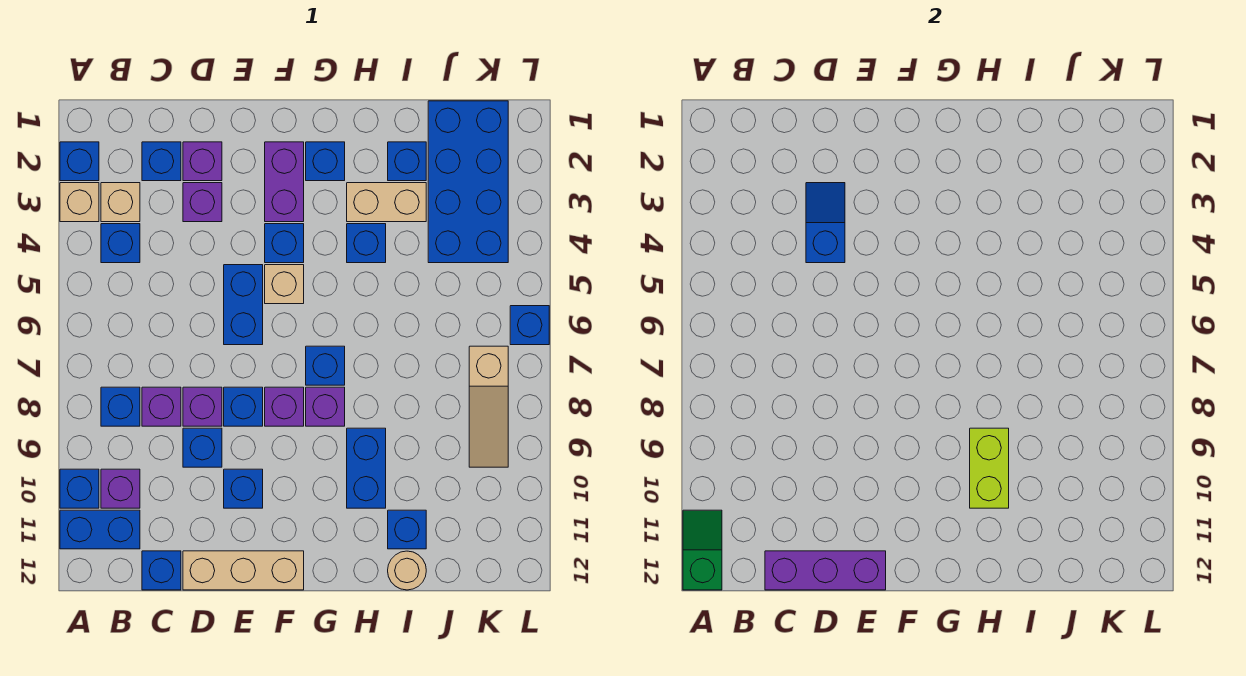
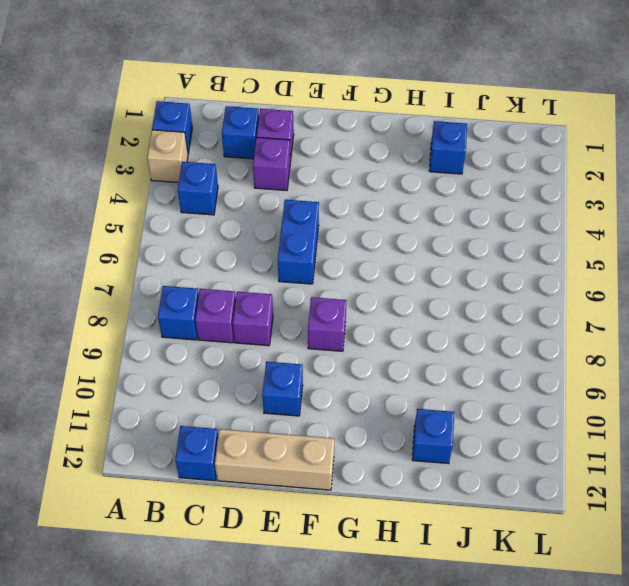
none -> blue 1x1 brick [60,469,99,508]
none -> blue 1x2 brick [60,510,140,549]
none -> tan 1x1 brick [101,183,140,222]
none -> purple 1x1 brick [101,469,140,508]

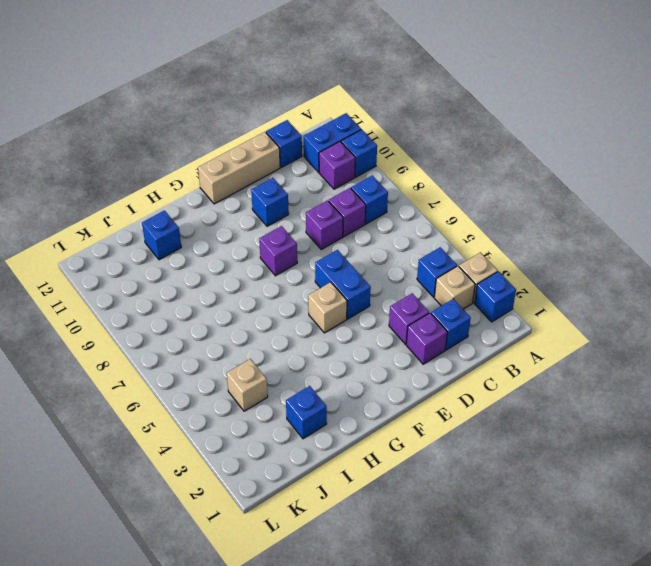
tan 1x1 brick [227,359,268,411] -> blue 2x4 brick [428,101,508,263]
none -> blue 1x1 brick [183,428,222,467]
none -> blue 1x1 brick [224,387,263,426]
none -> purple 1x2 brick [265,142,304,222]
none -> blue 1x1 brick [265,224,304,263]

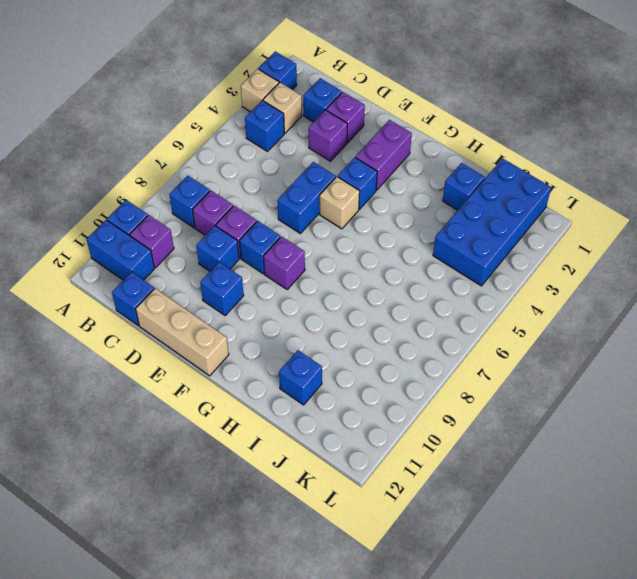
none -> blue 1x1 brick [306,142,345,181]
none -> blue 1x1 brick [306,346,345,385]
none -> purple 1x1 brick [306,387,345,426]
none -> tan 1x2 brick [347,183,426,222]

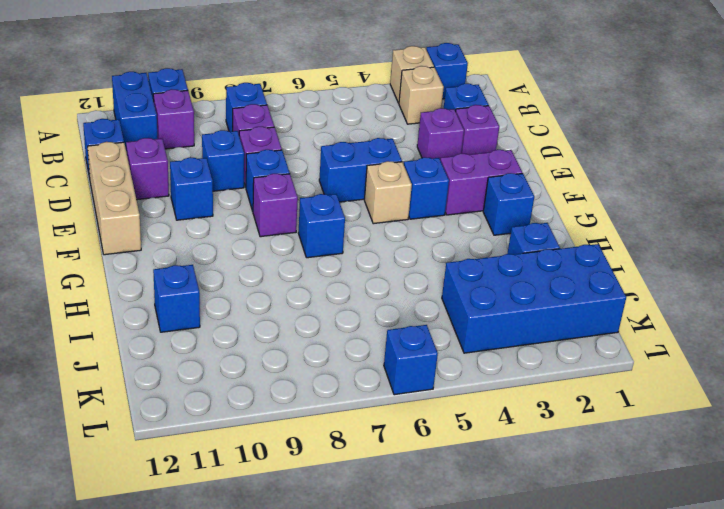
purple 1x1 brick [126,138,169,200] -> purple 1x1 brick moved to [306,387,345,426]
none -> blue 1x1 brick [101,224,140,263]
none -> tan 1x2 brick [347,183,426,222]
none -> blue 1x1 brick [347,224,386,263]
none -> blue 1x2 brick [347,428,386,508]

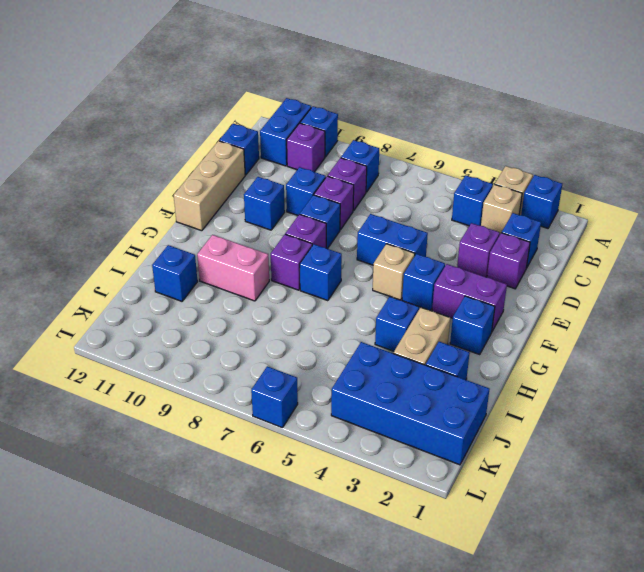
pink 1x2 brick [197,235,269,301] -> blue 1x2 brick [347,428,386,508]
none -> tan 1x1 round brick [388,551,426,590]
none -> tan 1x3 slope [469,346,508,467]
none -> green 1x2 slope [683,510,722,590]
none -> purple 1x3 brick [765,551,886,590]

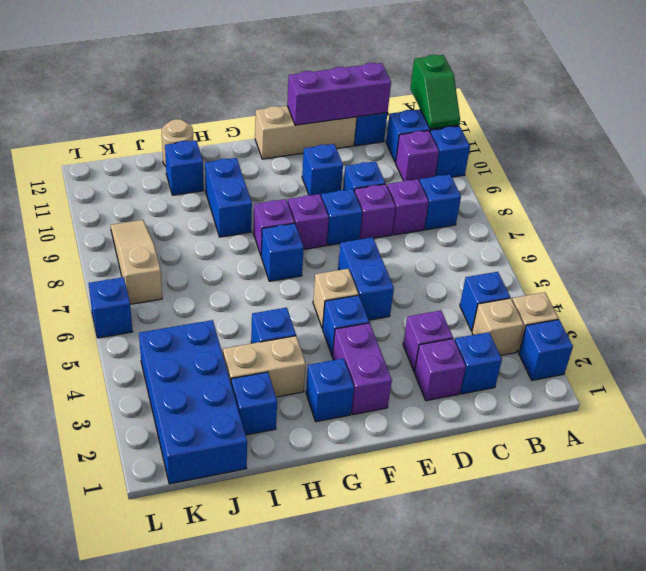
none -> blue 1x2 slope [806,183,845,263]
none -> lime 1x2 brick [970,428,1009,508]

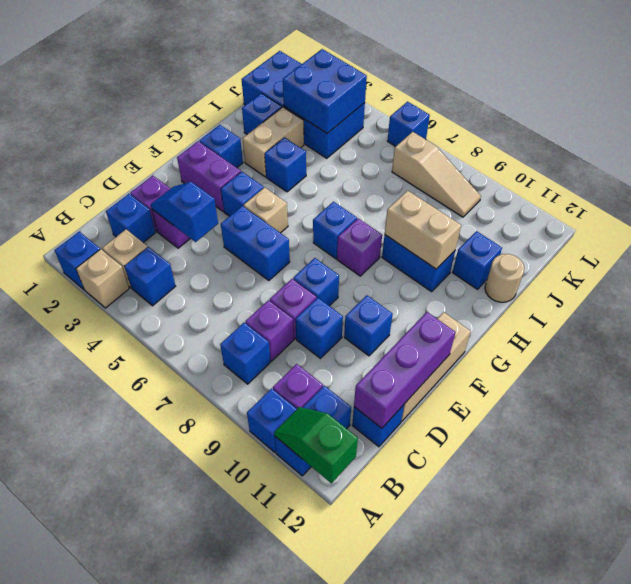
tan 1x2 brick [385,191,461,269] -> lime 1x2 brick [970,428,1009,508]
blue 2x2 brick [283,49,367,133] -> none
none -> purple 1x1 brick [265,387,304,426]

